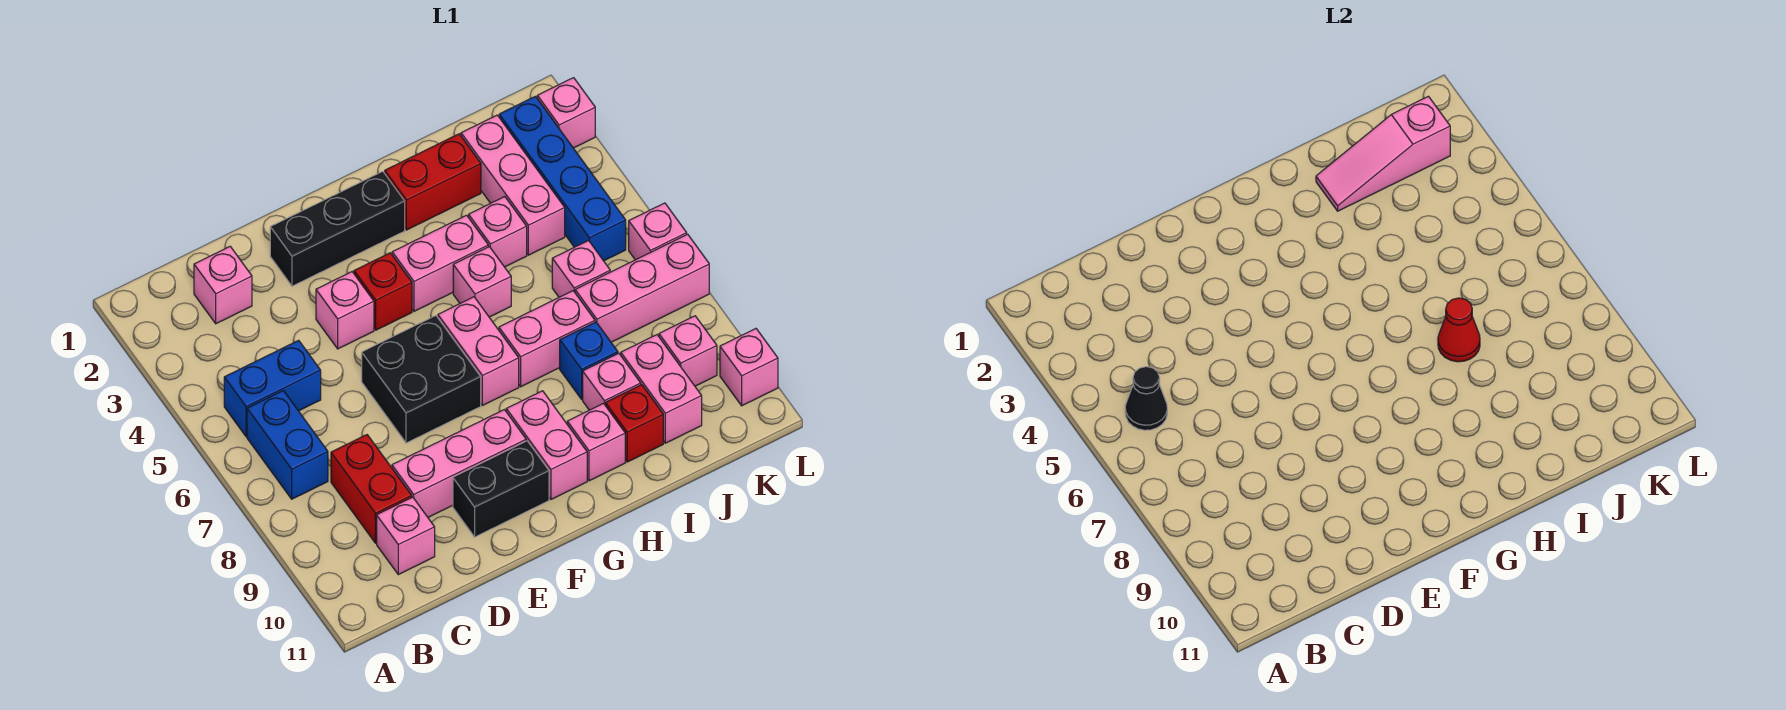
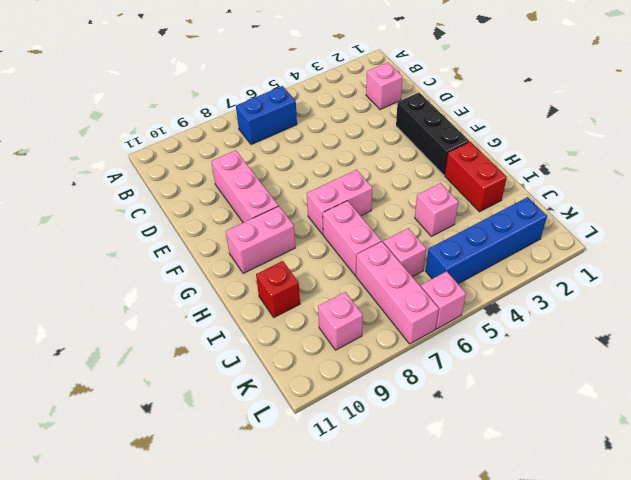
none -> blue 1x2 brick [224,340,321,437]
none -> red 1x2 brick [331,435,412,543]
none -> pink 1x1 brick [377,497,435,575]
none -> pink 1x1 brick [316,272,374,349]

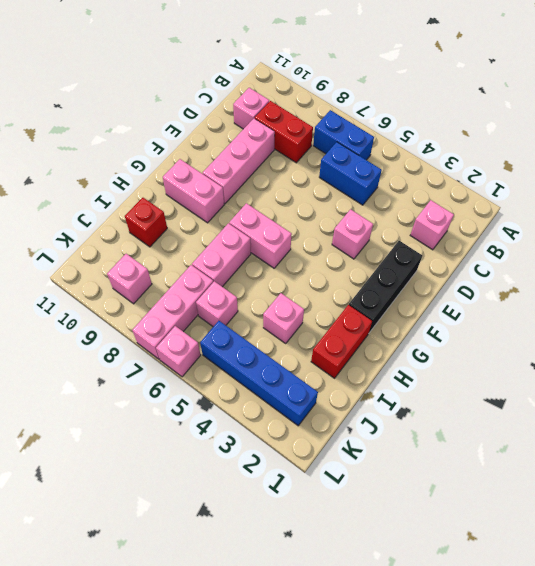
blue 1x2 brick [319,142,382,205] -> blue 1x2 brick turned to [224,340,321,437]
none -> black 2x2 brick [362,316,481,443]
none -> black 1x2 brick [453,441,549,537]
none -> red 1x1 brick [354,253,412,330]
none -> pink 1x2 brick [392,215,488,311]

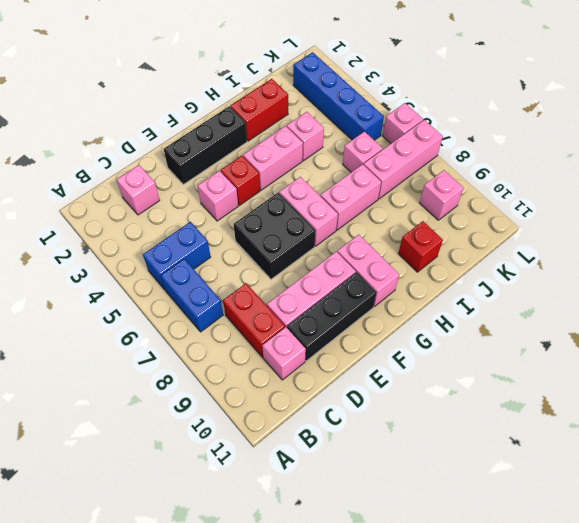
black 1x3 brick [287,272,377,361] -> black 1x2 brick [453,441,549,537]
none -> pink 1x1 brick [453,247,511,317]
none -> pink 1x1 brick [567,403,625,481]
none -> blue 1x1 brick [560,322,618,399]
none -> pink 1x1 brick [583,353,641,410]

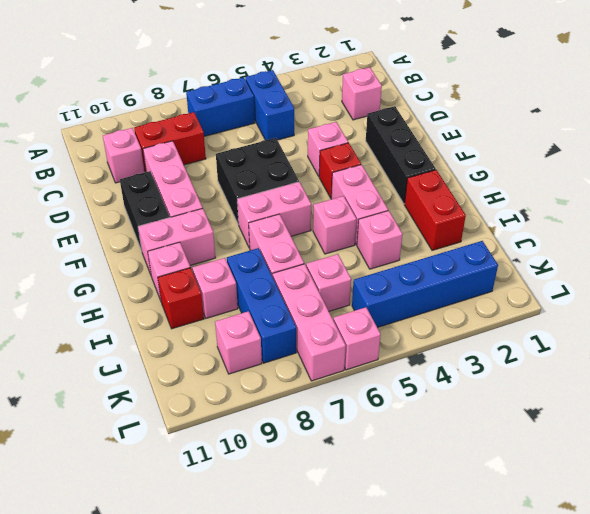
blue 1x3 brick [227,248,296,363] -> blue 1x1 brick [560,322,618,399]
none -> pink 1x3 brick [461,115,565,255]
none -> pink 1x2 brick [621,335,702,443]
none -> pink 1x1 brick [537,78,595,148]
none -> pink 1x1 brick [720,329,778,406]

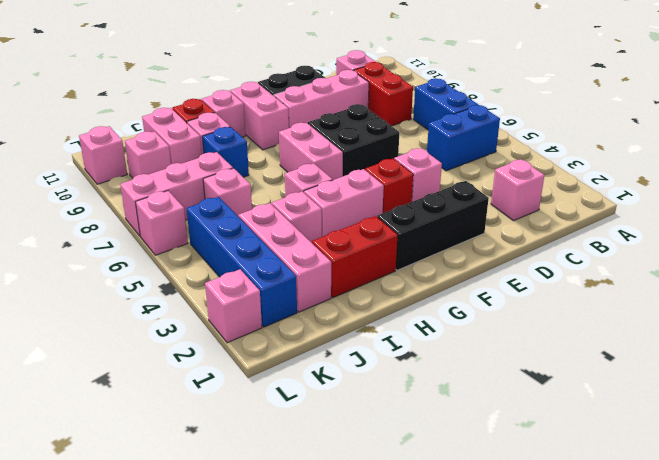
none -> pink 1x2 brick [499,291,595,387]
none -> black 1x1 cone [1125,367,1167,430]
none -> pink 1x3 slope [1316,96,1450,211]
none -> red 1x1 cone [1438,298,1480,362]

